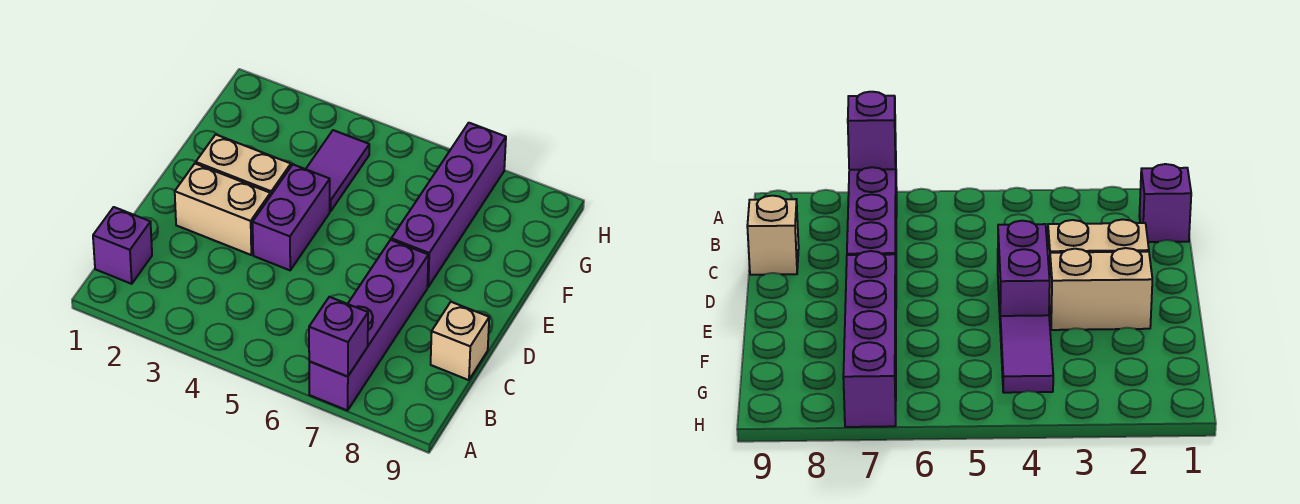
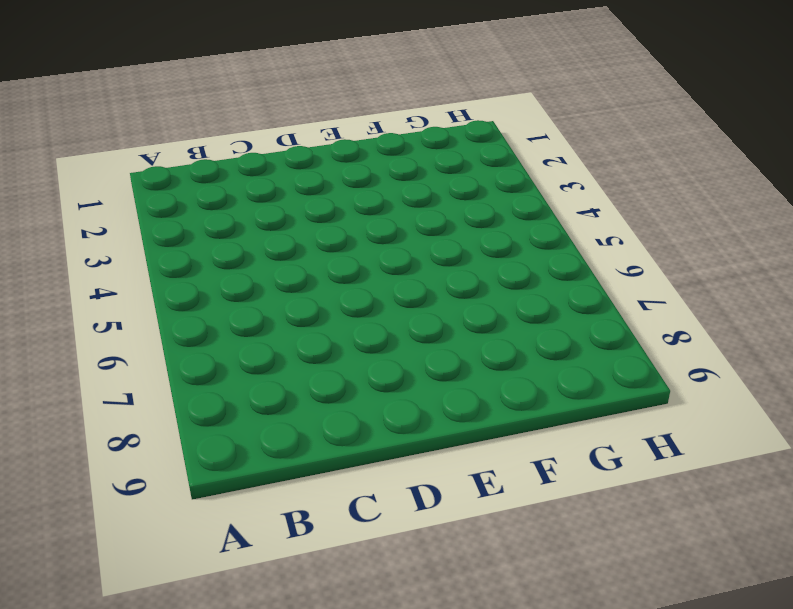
none -> purple 1x4 brick [309,240,428,410]
none -> purple 1x1 brick [93,207,152,284]

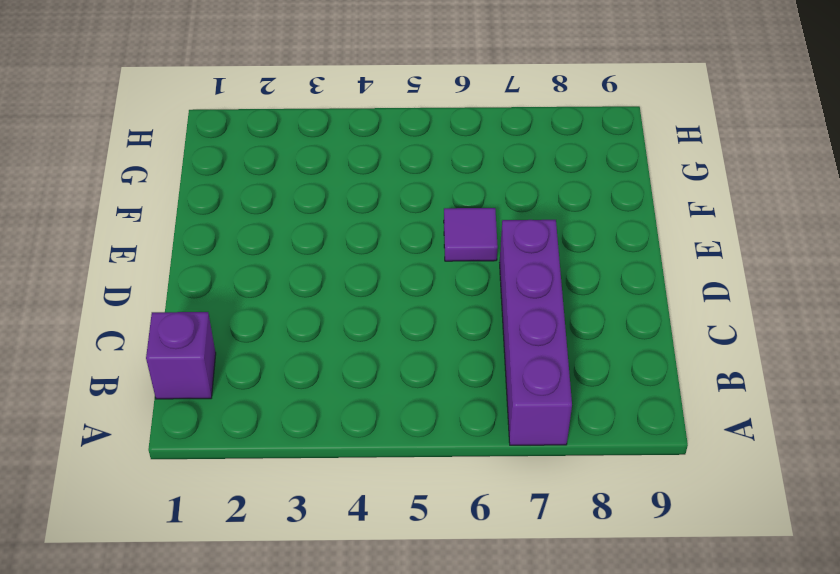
purple 1x1 tile [444,208,498,261] -> none
none -> tan 1x1 brick [431,302,489,380]
none -> tan 1x2 brick [175,163,270,255]

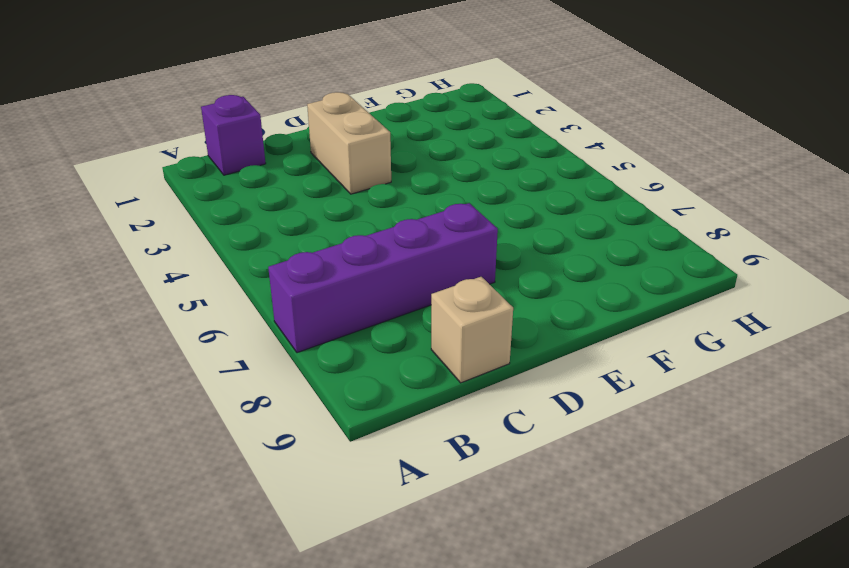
none -> purple 1x2 brick [253,165,330,270]
none -> tan 1x2 brick [196,135,291,196]

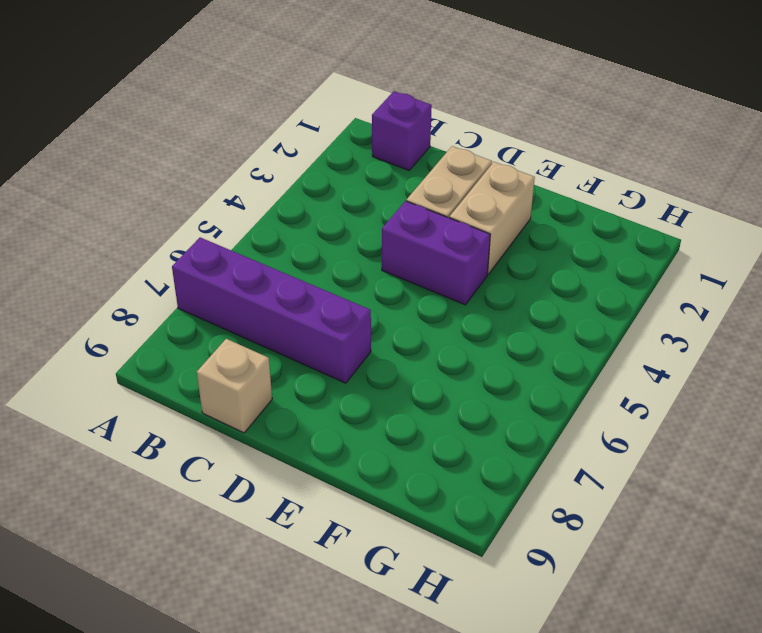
none -> purple 1x4 brick [391,123,506,287]
none -> purple 1x2 tile [306,130,369,211]

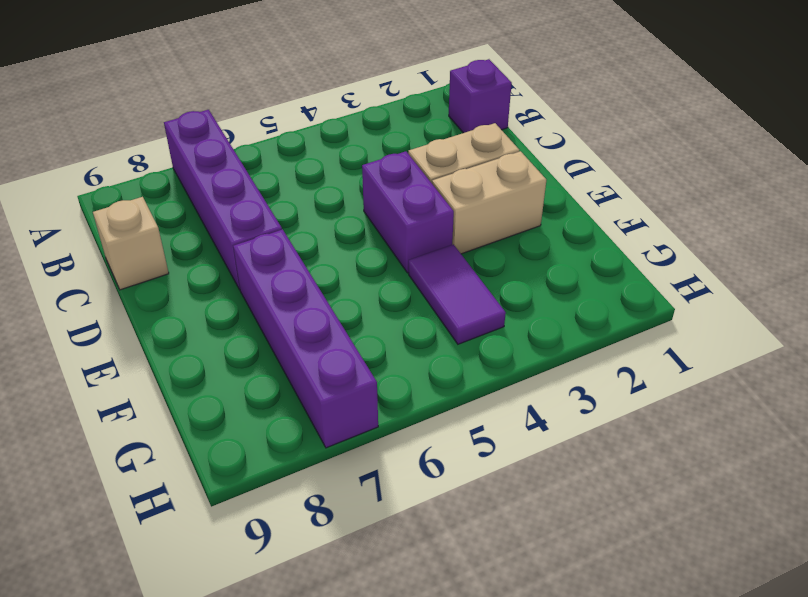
none -> purple 1x1 brick [309,297,368,377]

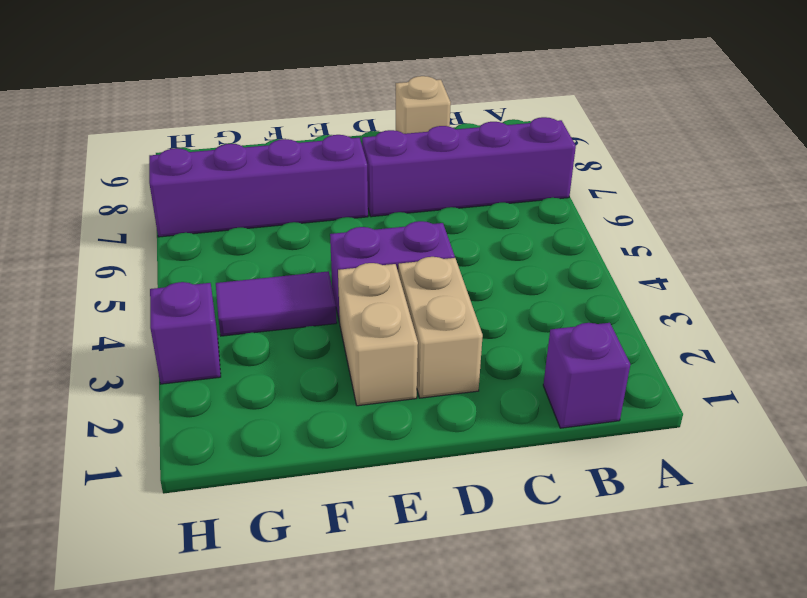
purple 1x1 brick [150,282,221,384] -> purple 1x1 brick moved to [309,297,368,377]

